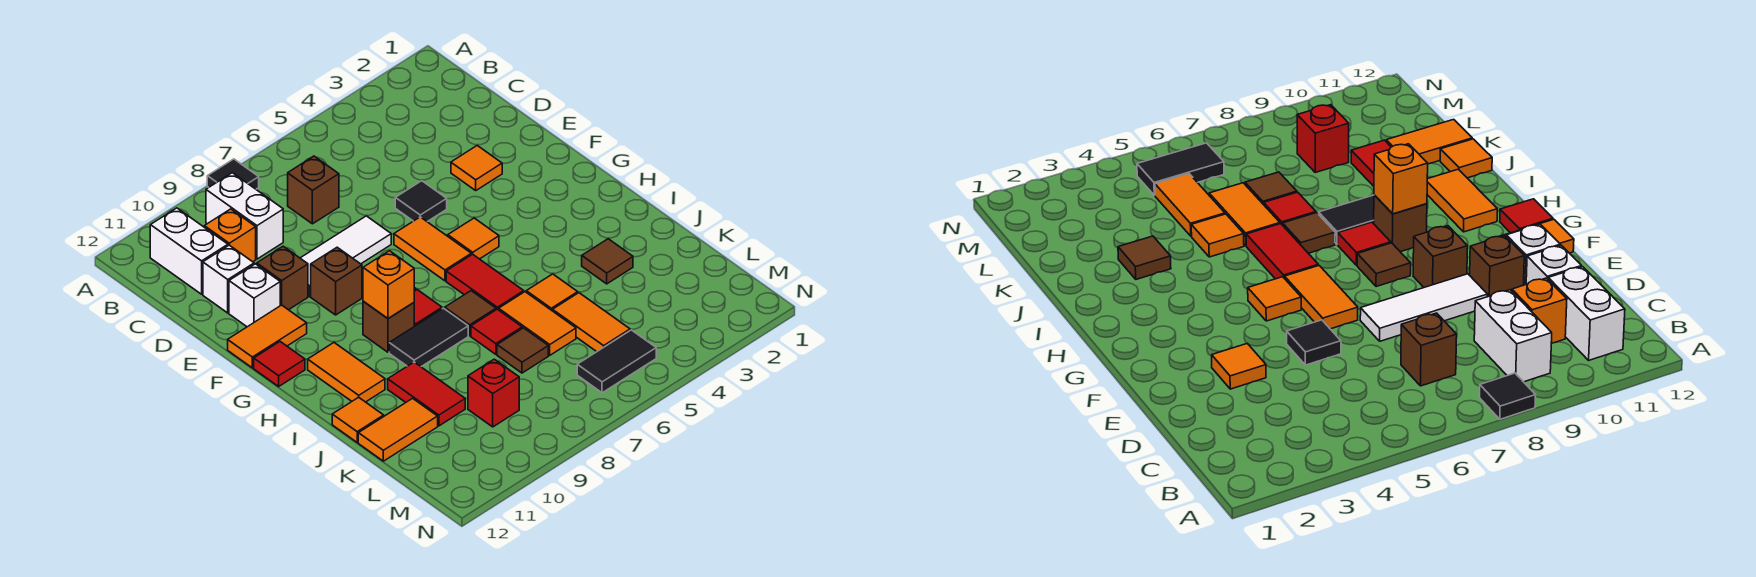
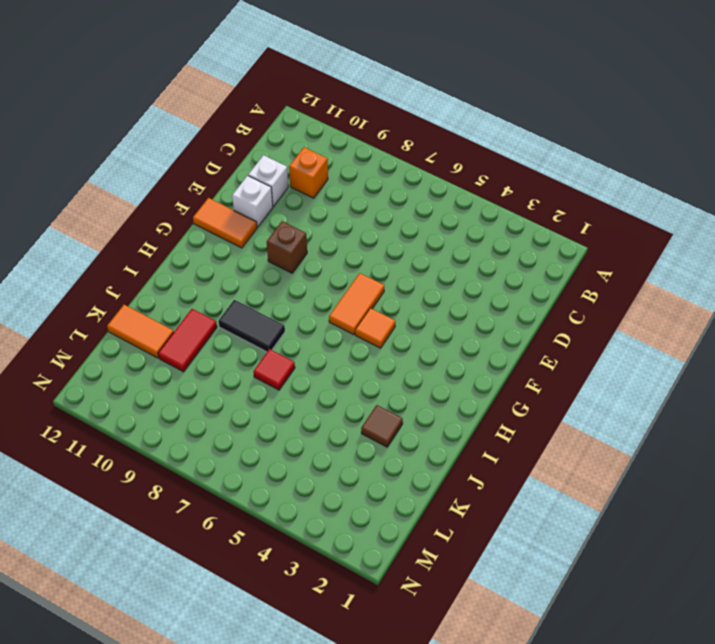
none -> black 1x1 tile [207,159,259,189]
none -> white 1x2 brick [206,173,283,259]
none -> white 1x2 brick [150,208,228,294]
none -> brown 1x1 brick [288,156,339,224]

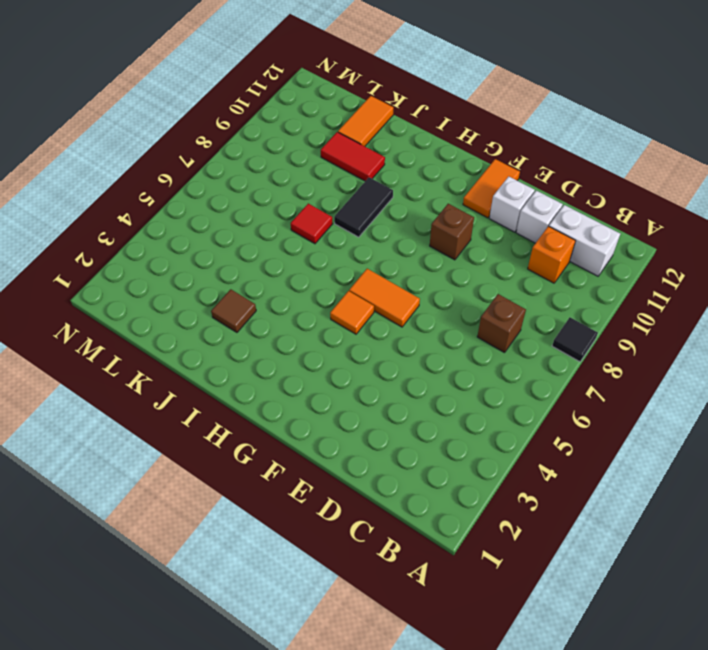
none -> white 1x2 brick [206,173,283,259]
none -> orange 1x1 tile [451,146,502,190]
none -> black 1x1 tile [395,181,447,222]
none -> white 1x3 tile [300,216,391,296]

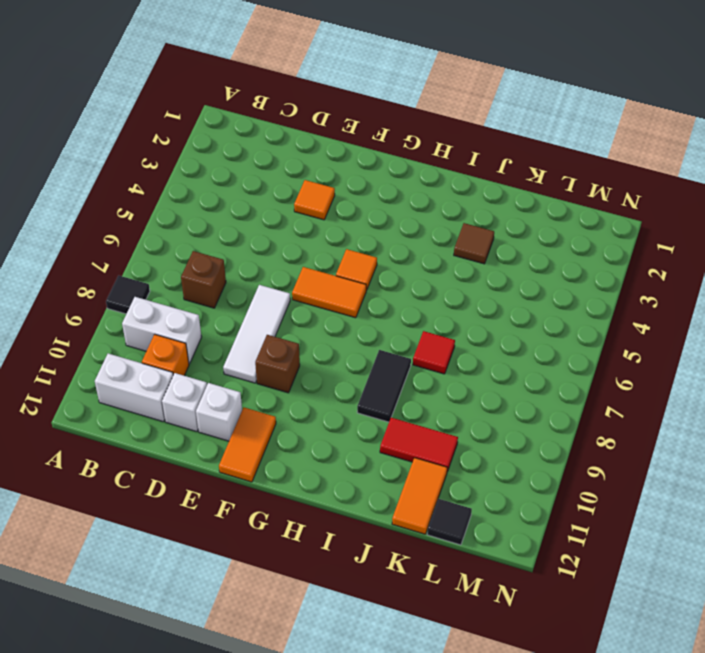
black 1x1 tile [427,499,472,545] -> black 1x1 tile moved to [395,181,447,222]
none -> brown 1x1 brick [257,246,308,310]
none -> brown 1x1 tile [1357,243,1411,287]
none -> red 1x1 tile [254,342,305,386]
none -> red 1x2 tile [446,254,524,310]

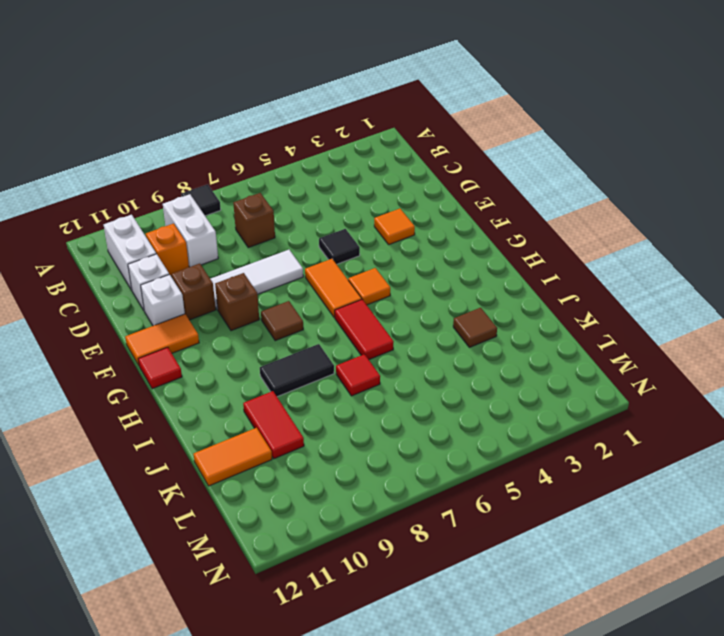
none -> red 1x1 tile [414,290,442,326]
none -> brown 1x1 brick [363,301,414,352]
none -> orange 1x2 tile [308,343,385,402]
none -> brown 1x1 tile [445,291,496,336]

